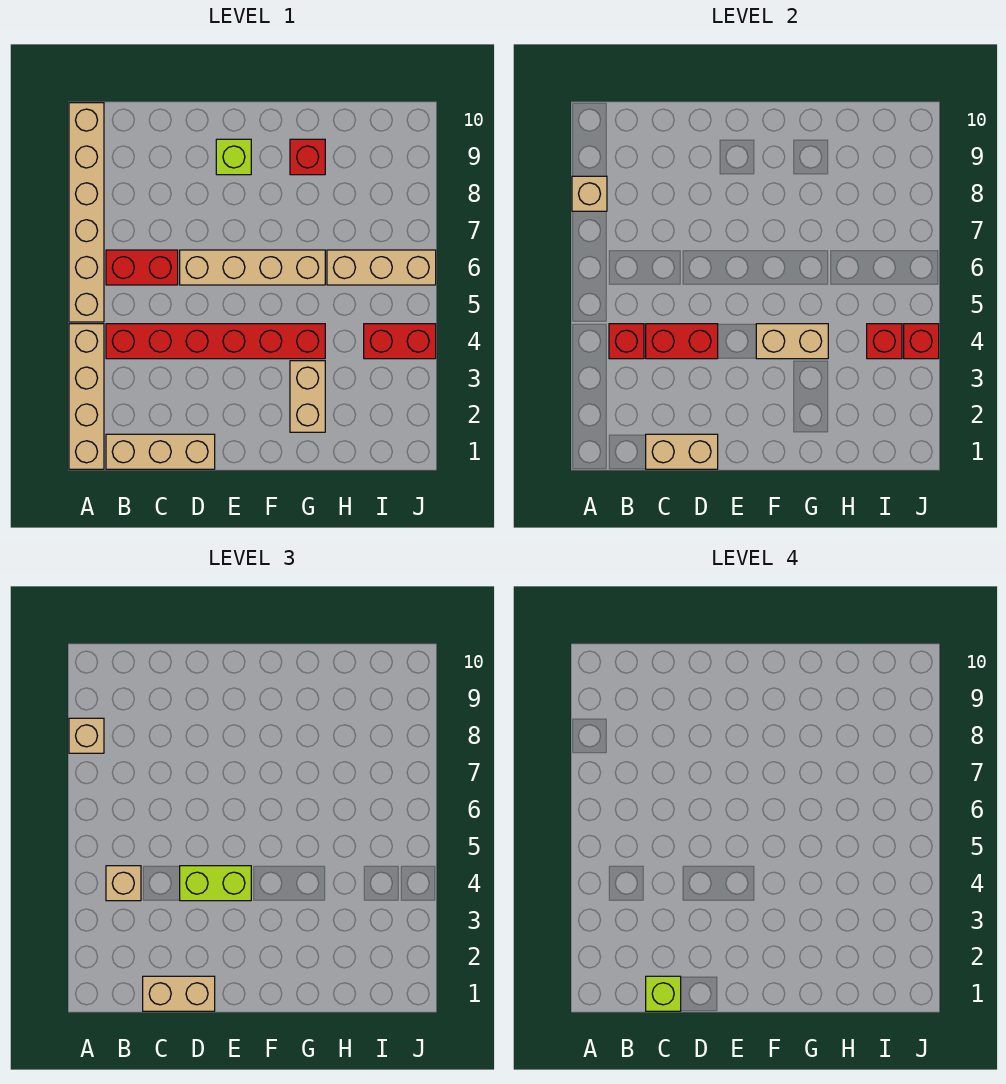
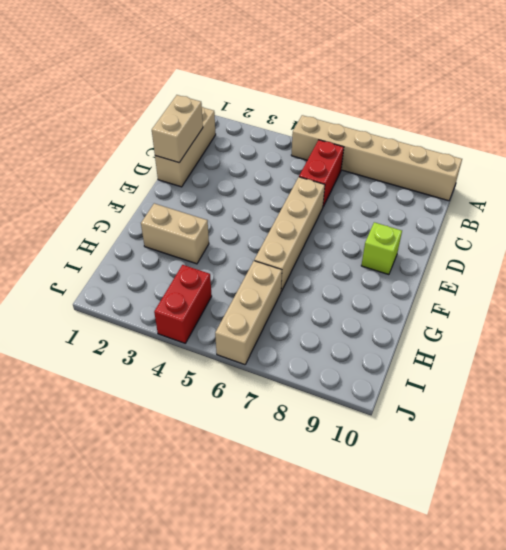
none -> tan 1x4 brick [69,324,104,469]
none -> red 1x6 brick [106,324,325,359]
none -> red 1x1 brick [290,139,325,175]

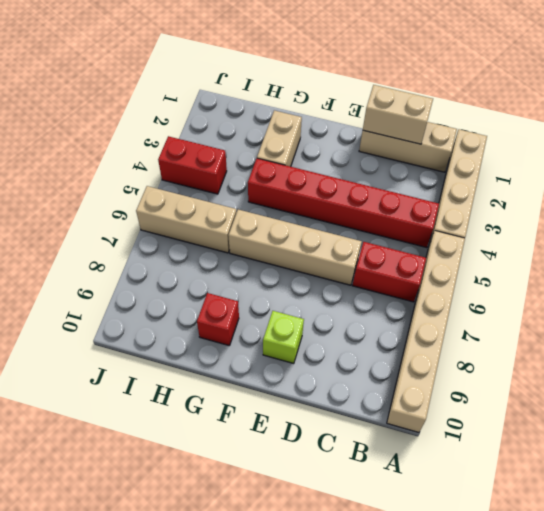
none -> tan 1x1 brick [572,176,607,211]
none -> red 1x1 brick [609,324,644,359]
none -> red 1x2 brick [646,324,718,359]

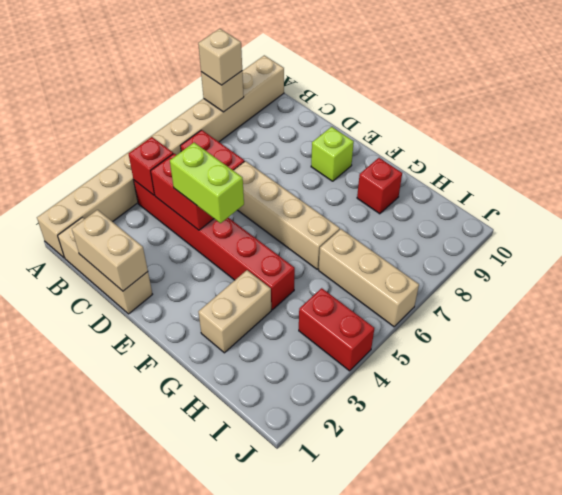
none -> tan 1x2 brick [756,324,828,359]
none -> red 1x1 brick [867,324,902,359]
none -> red 1x1 brick [904,324,939,359]

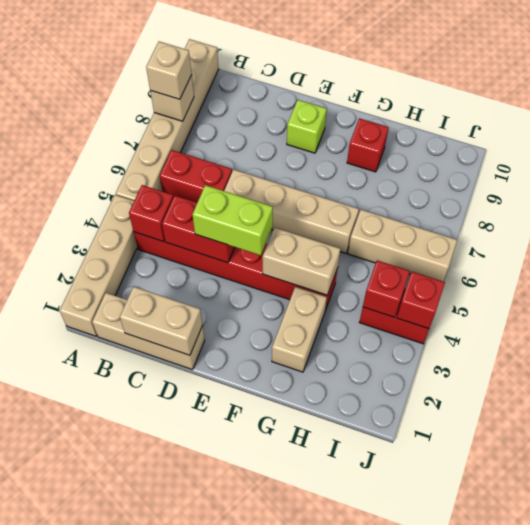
none -> tan 1x1 brick [106,866,141,901]
none -> tan 1x2 brick [143,976,215,1011]
none -> lime 1x1 brick [646,976,681,1011]

